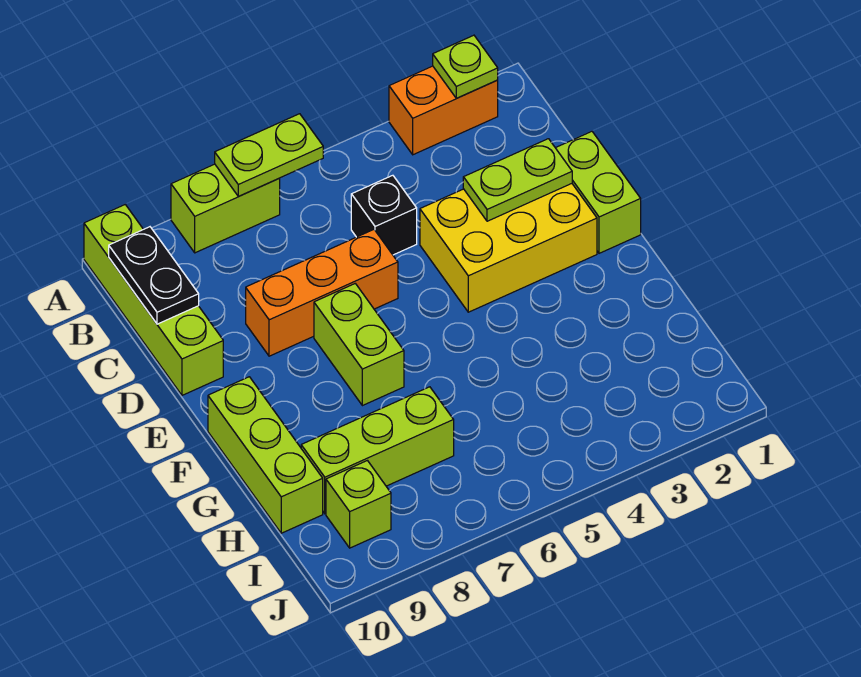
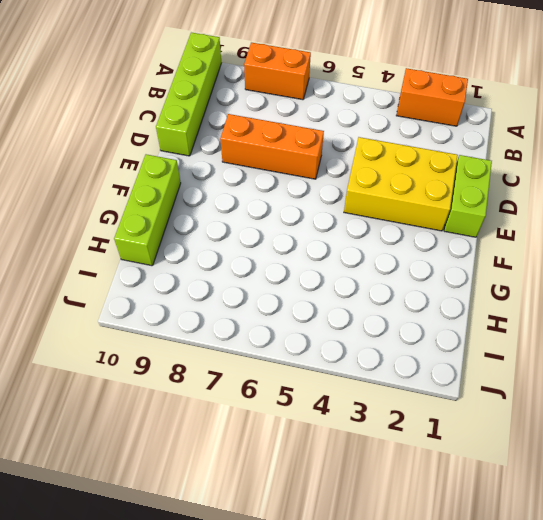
orange 1x2 brick [244,43,311,100] -> lime 1x2 brick [171,164,280,253]
none -> black 1x1 brick [351,175,417,255]
none -> lime 1x2 brick [314,284,404,406]
none -> lime 1x3 brick [301,387,454,514]

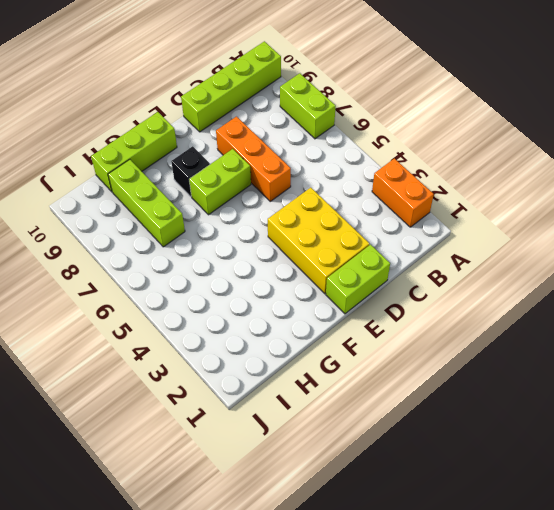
black 1x1 brick [171,146,210,196] -> black 1x1 brick moved to [351,175,417,255]
none -> lime 1x1 brick [326,461,391,548]
none -> lime 1x1 plate [433,35,498,98]
none -> lime 1x2 plate [215,114,323,196]

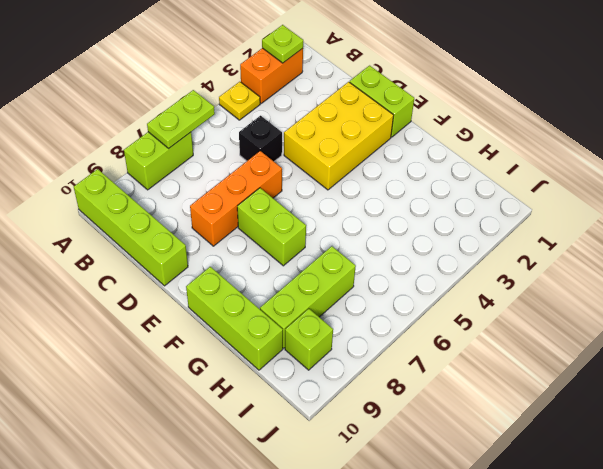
yellow 1x1 plate [219,82,260,120] -> none
none -> black 1x2 plate [109,227,199,324]
none -> lime 1x2 plate [463,139,572,221]

